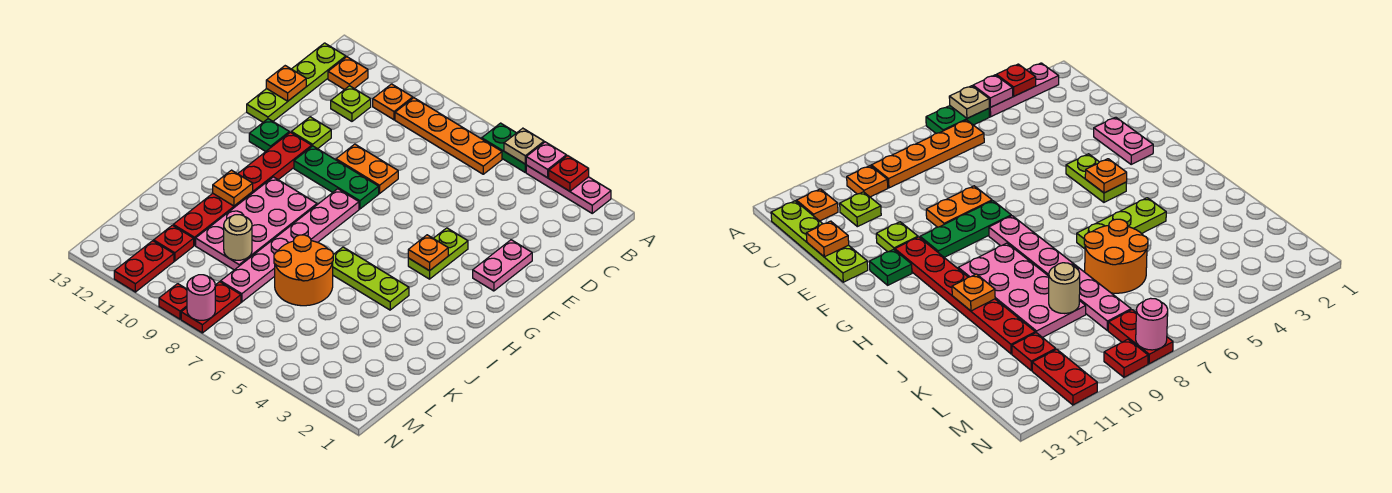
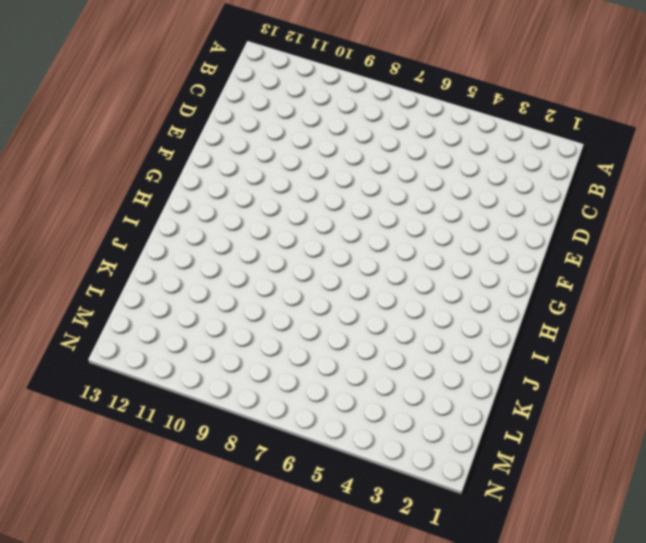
none -> pink 1x3 plate [526,165,611,213]
none -> green 1x2 plate [482,123,526,172]
none -> orange 1x4 plate [395,98,502,174]
none -> orange 1x1 plate [373,84,413,120]

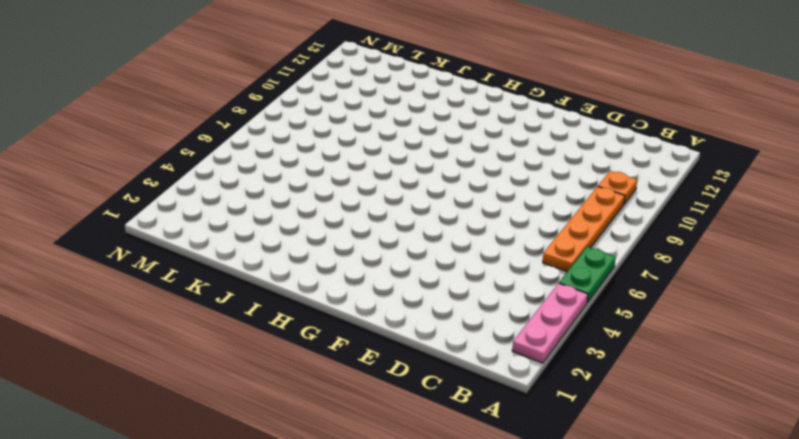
none -> orange 1x1 plate [328,57,368,90]
none -> lime 1x4 plate [247,43,346,122]
none -> lime 1x1 plate [331,86,371,121]
none -> pink 1x2 plate [473,240,532,291]

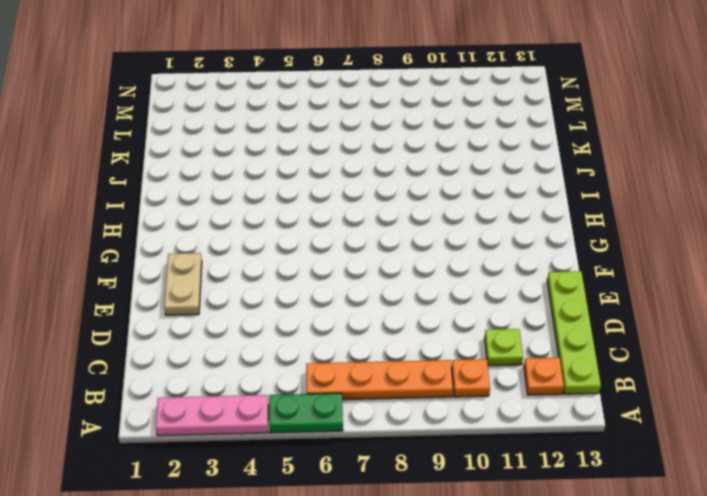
tan 1x2 plate [164,253,202,315] -> pink 1x2 plate [473,240,532,291]
none -> orange 1x2 plate [336,144,398,193]
none -> lime 1x1 plate [291,117,331,149]
none -> lime 1x2 plate [408,228,468,279]
none -> green 1x3 plate [294,146,379,209]

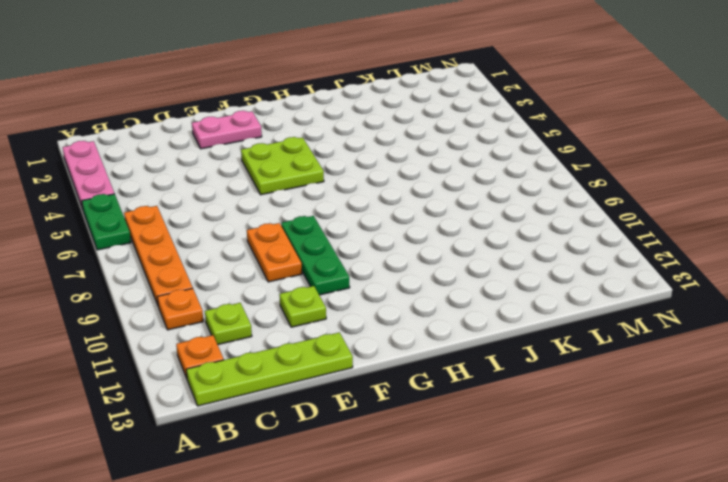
lime 2x2 plate [241,137,324,195] -> lime 1x2 plate [408,228,468,279]
none -> red 1x6 plate [173,132,312,245]
none -> green 1x1 plate [249,119,289,151]
none -> pink 1x6 plate [221,189,359,302]
none -> pink 2x4 plate [196,177,317,270]

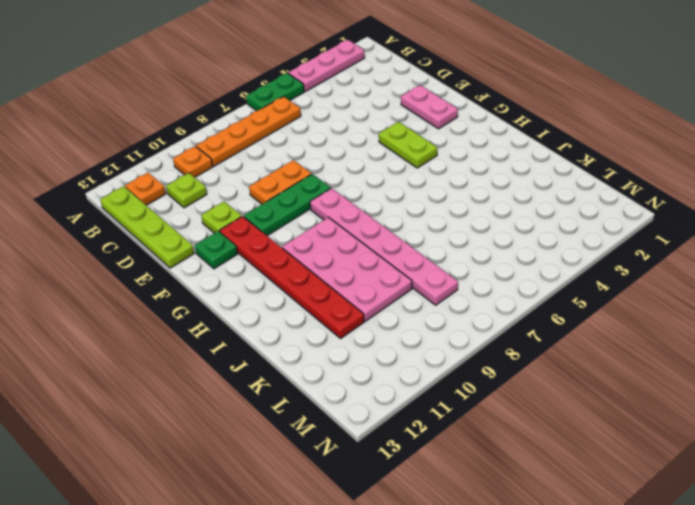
none -> lime 1x3 plate [333,247,409,310]
none -> orange 2x2 round brick [274,235,333,306]
none -> red 1x1 plate [154,225,194,261]
none -> red 1x2 plate [181,282,241,333]

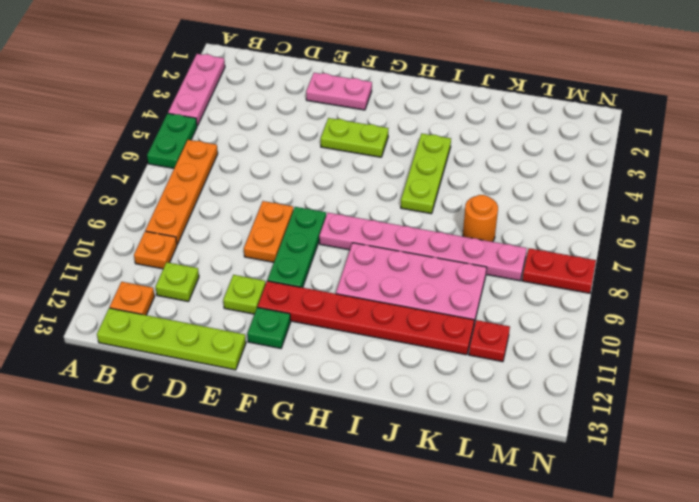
orange 1x1 round brick [463,195,498,242] -> orange 2x2 round brick [274,235,333,306]
none -> red 1x2 plate [114,241,174,292]
none -> red 1x1 plate [159,284,187,319]
none -> red 1x1 plate [549,156,589,191]
none -> pink 1x1 plate [526,142,566,178]

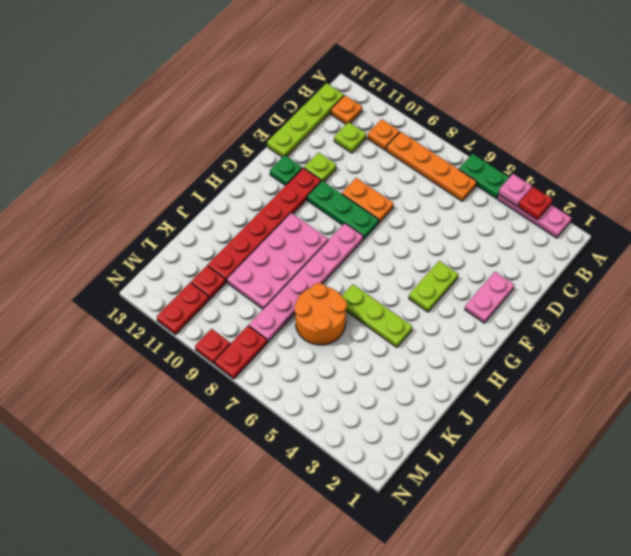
none -> tan 1x1 plate [504,128,544,164]
none -> orange 1x1 plate [266,66,306,101]
none -> orange 1x1 plate [408,235,448,271]
none -> orange 1x1 plate [213,170,253,206]

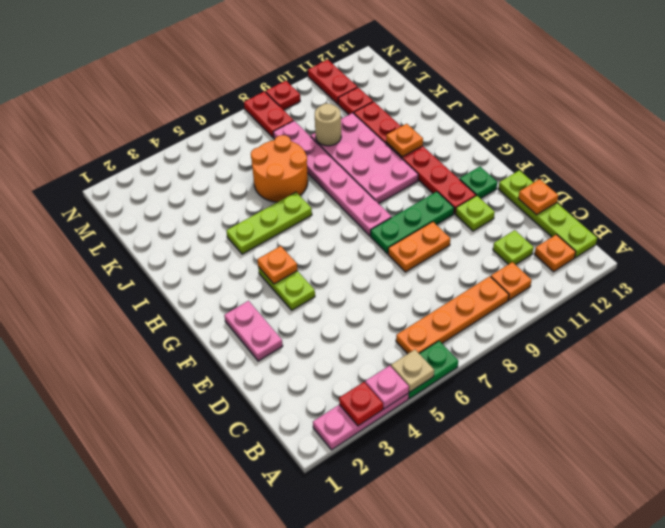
none -> pink 1x1 round brick [187,275,215,320]

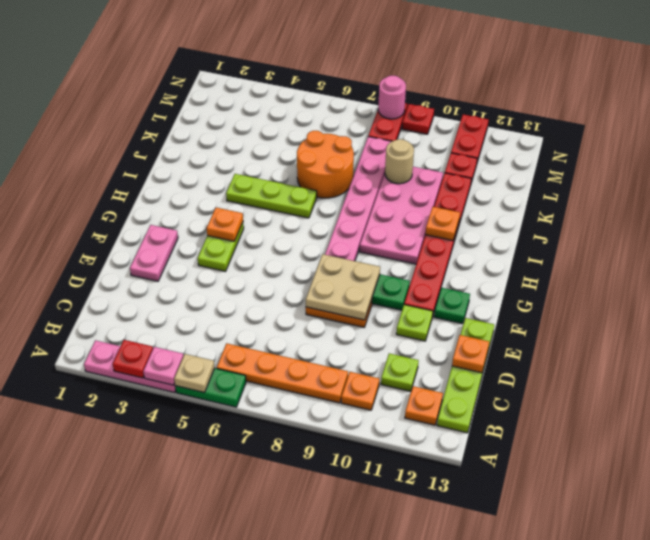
tan 2x2 plate [306,254,380,320] -> none

